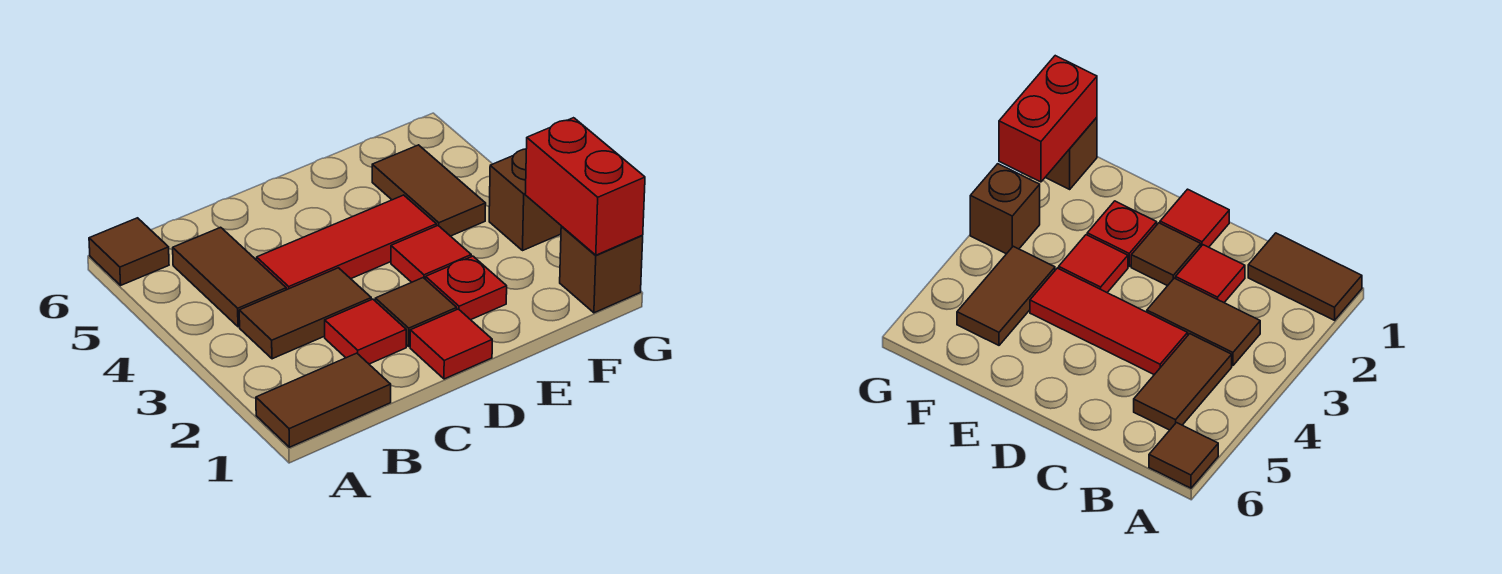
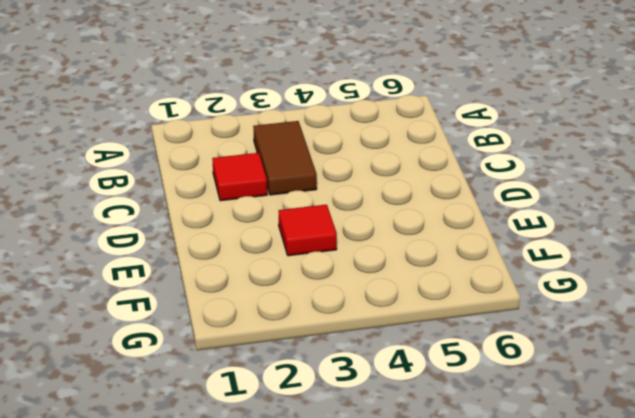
none -> brown 1x2 tile [256,353,391,447]
none -> brown 1x1 tile [89,218,169,285]
none -> brown 1x2 tile [173,227,286,327]

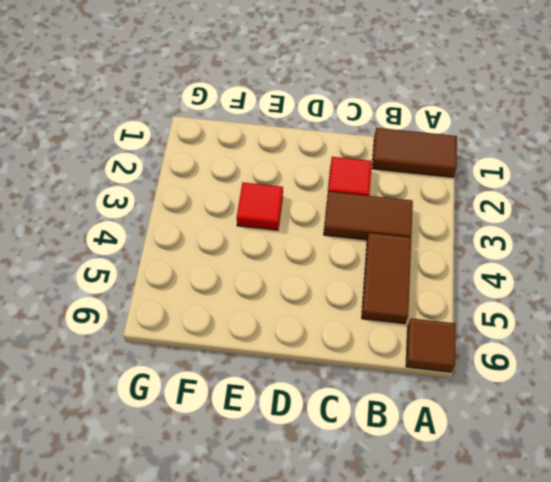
none -> red 1x3 tile [257,195,436,290]
none -> red 1x1 tile [410,309,492,379]
none -> brown 1x1 tile [375,278,457,346]

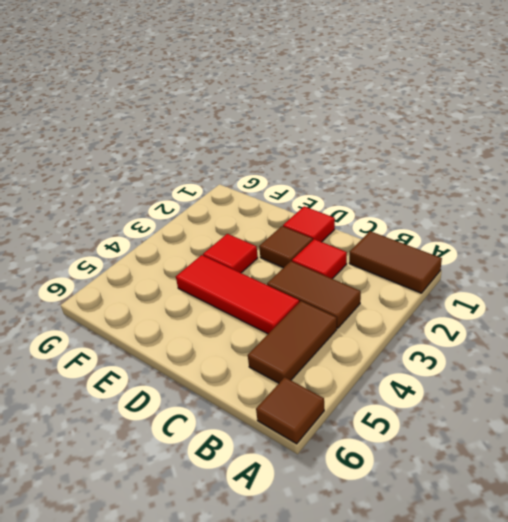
none -> red 1x1 plate [426,256,507,320]
none -> brown 1x2 tile [372,145,486,236]
none -> brown 1x1 brick [560,227,643,313]

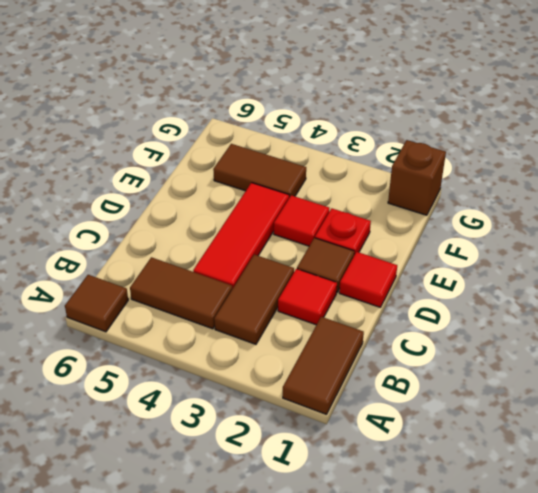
none -> brown 1x1 brick [489,149,562,250]
none -> red 1x2 brick [525,118,645,255]

